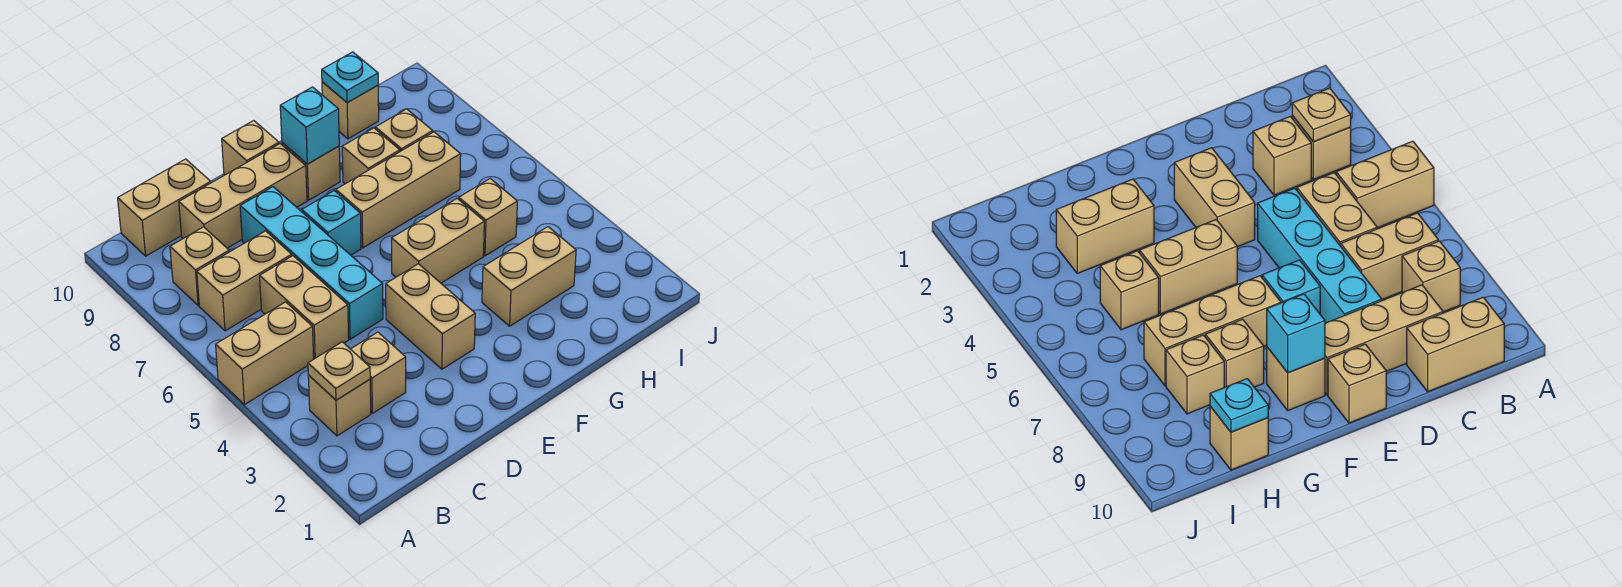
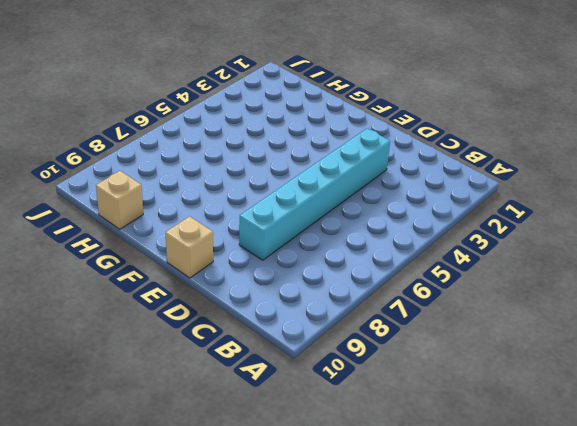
cyan 1x6 brick [239,128,390,260] -> cyan 1x4 brick [240,187,383,339]
none -> tan 1x2 brick [216,302,314,405]
none -> tan 1x1 brick [308,375,371,436]
none -> tan 1x2 brick [197,231,292,331]

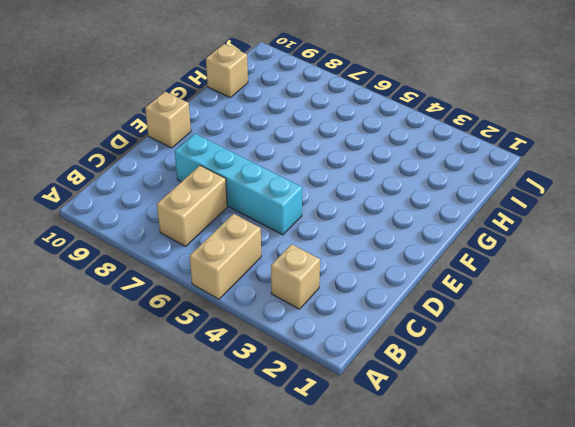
none -> tan 1x1 brick [170,227,229,306]
none -> tan 1x2 brick [118,159,211,256]
none -> tan 1x1 brick [351,332,406,413]

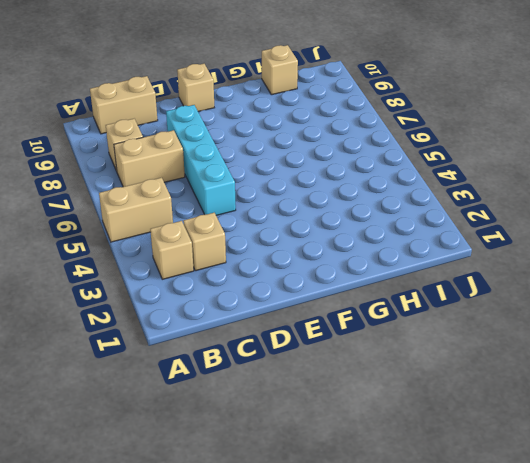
none -> tan 1x2 brick [260,256,349,359]
none -> tan 1x3 brick [179,144,307,248]
none -> tan 1x2 brick [386,264,475,369]

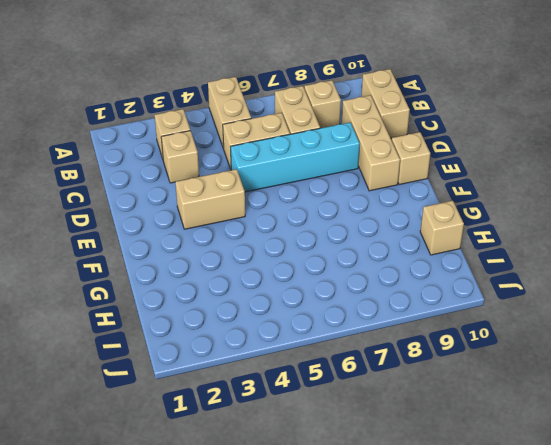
none -> cyan 1x1 brick [302,191,361,255]
none -> tan 1x2 brick [392,199,484,283]
none -> tan 1x3 brick [336,132,461,248]

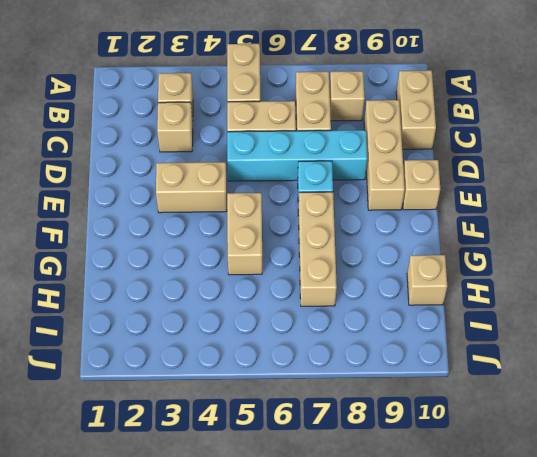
none -> tan 1x1 brick [282,143,340,200]
none -> tan 1x2 brick [482,227,576,326]
none -> tan 1x1 brick [342,128,400,184]

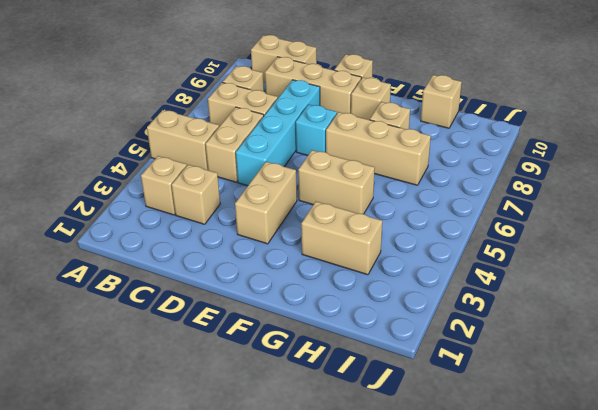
none -> tan 1x1 brick [459,179,517,256]
none -> tan 1x1 brick [375,109,433,151]
none -> tan 1x1 plate [308,342,370,400]

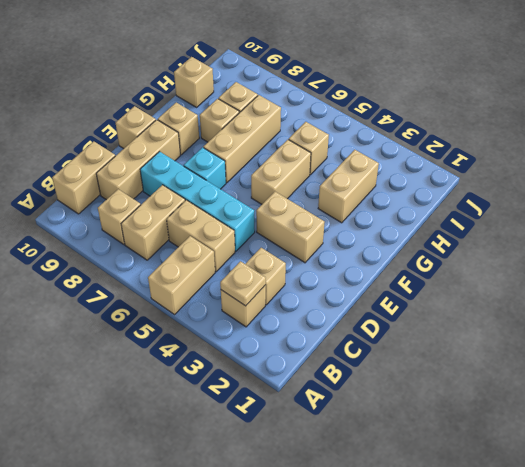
none -> cyan 1x1 brick [280,87,339,164]
none -> cyan 1x1 plate [322,52,378,103]

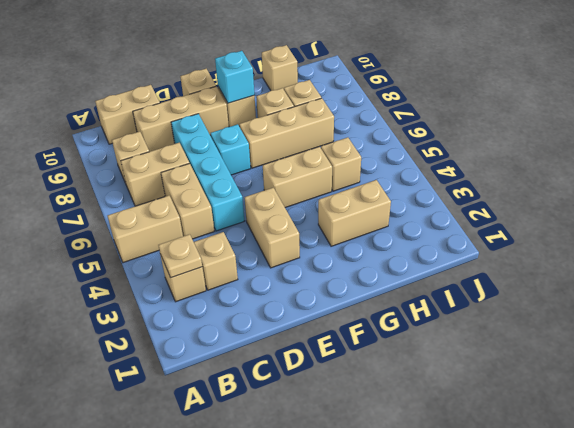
none -> cyan 1x1 plate [322,52,378,103]

